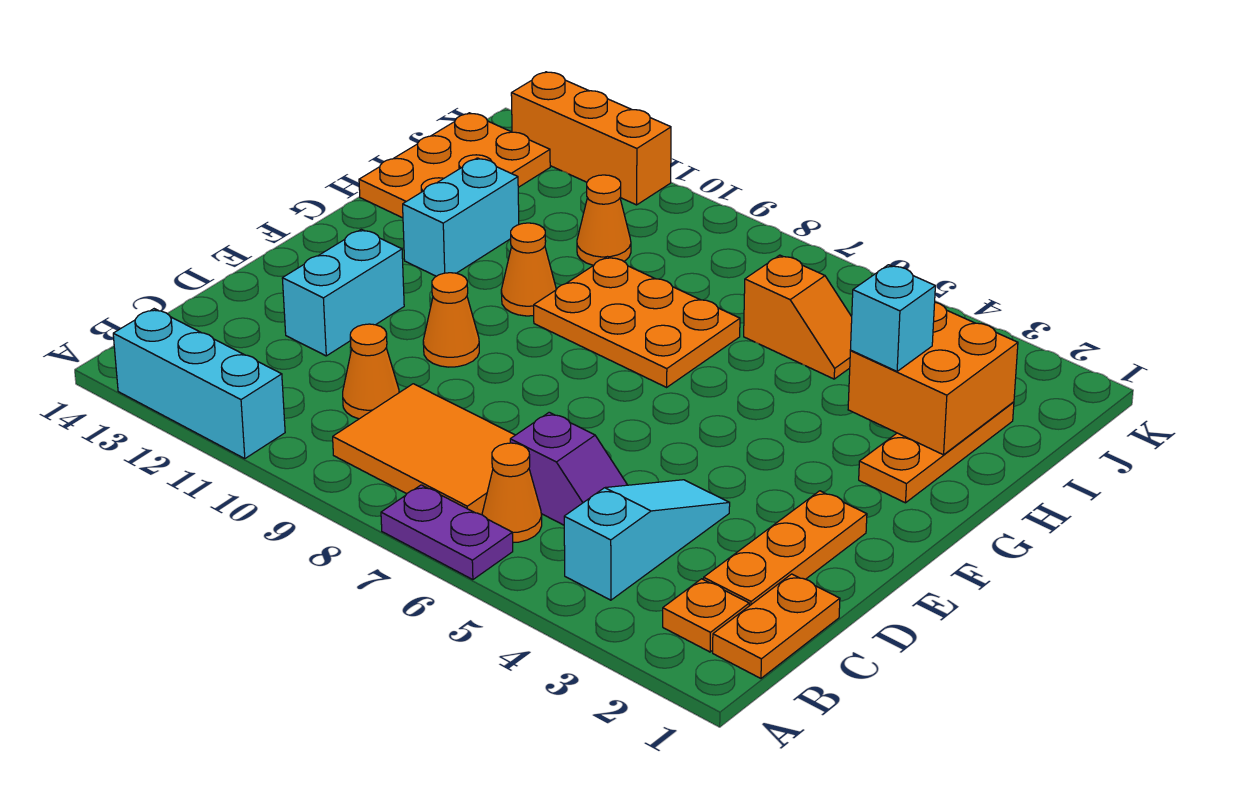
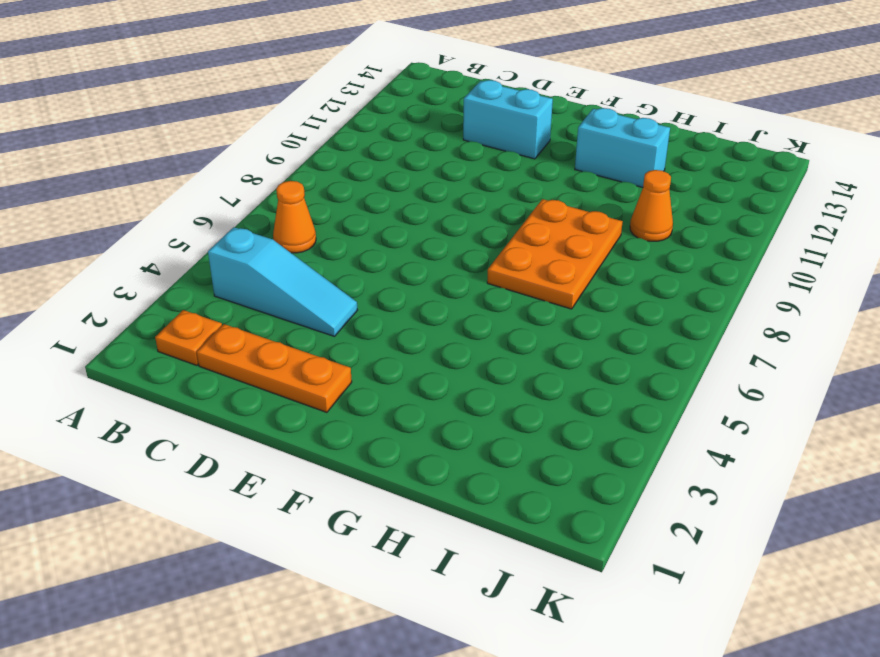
none -> purple 1x2 plate [381,485,513,580]
none -> cyan 1x3 brick [113,309,285,459]
none -> orange 1x2 plate [713,574,840,678]

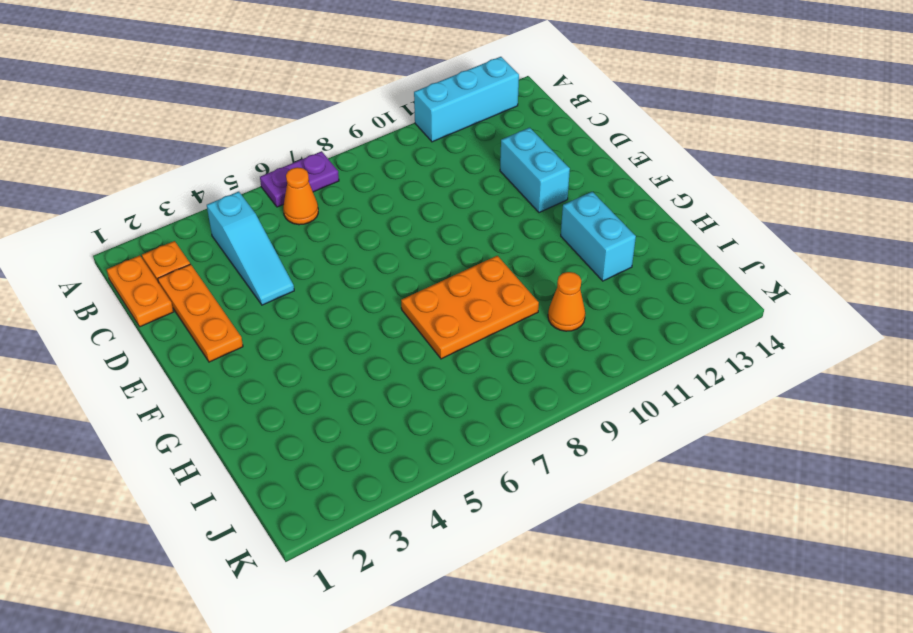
none -> orange 2x3 tile [333,384,515,515]
none -> purple 1x2 slope [510,412,627,525]
none -> orange 1x1 cone [343,324,399,419]

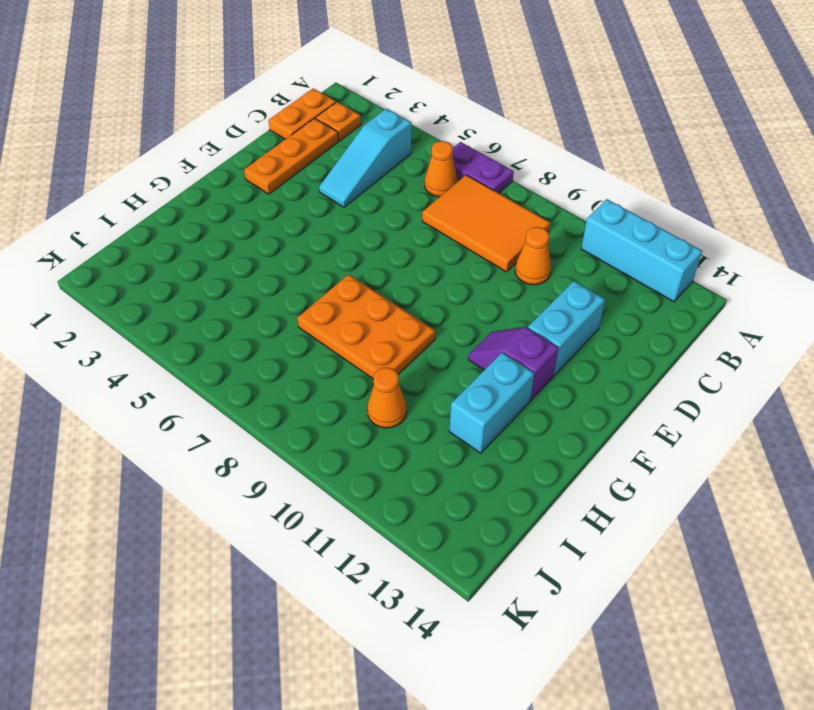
purple 1x2 slope [468,327,559,400] -> purple 1x2 slope moved to [510,412,627,525]
none -> orange 1x1 cone [423,273,479,367]
none -> orange 1x3 plate [859,402,1014,503]
none -> orange 1x1 cone [501,223,556,316]

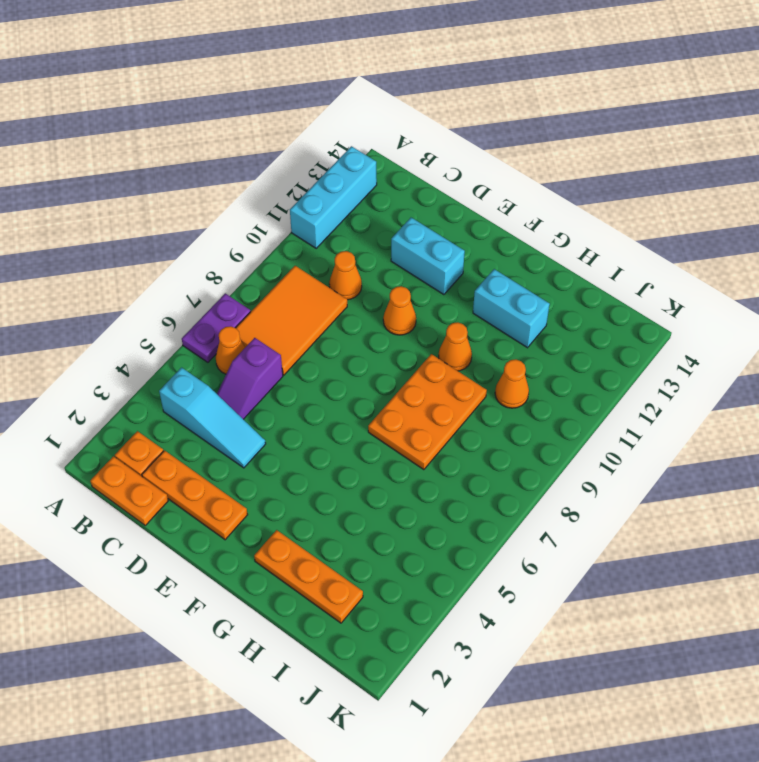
none -> orange 2x3 plate [359,113,550,218]
none -> orange 1x2 slope [744,255,852,379]
none -> orange 1x3 brick [511,72,671,205]

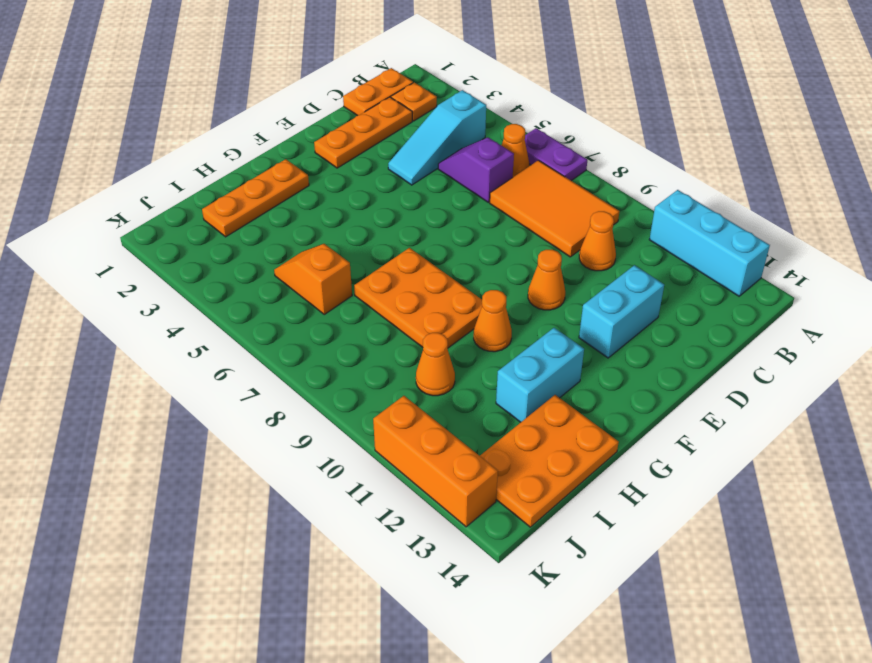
none -> orange 2x2 brick [848,302,1018,455]
none -> cyan 1x1 brick [850,265,935,371]

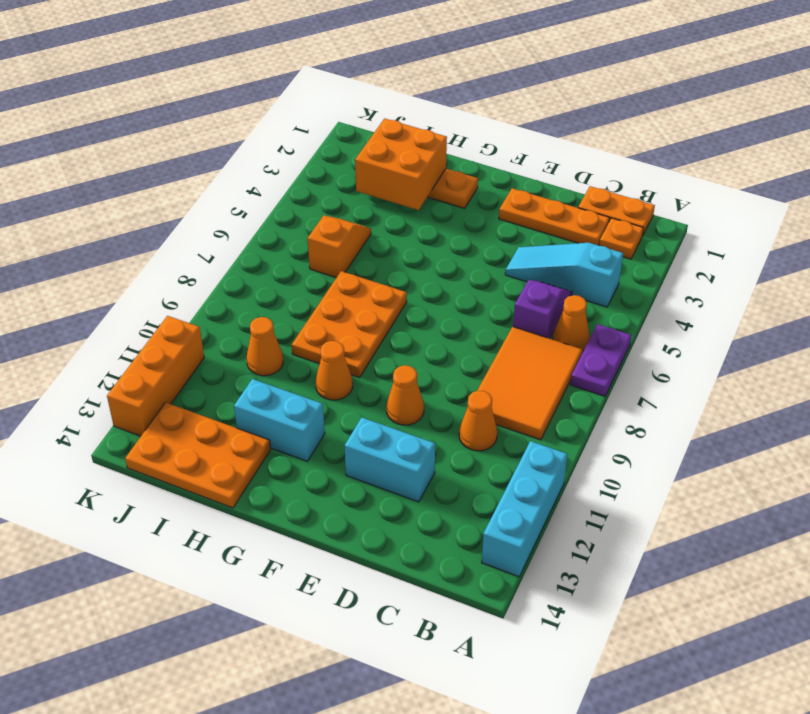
none -> cyan 1x1 brick [850,265,935,371]

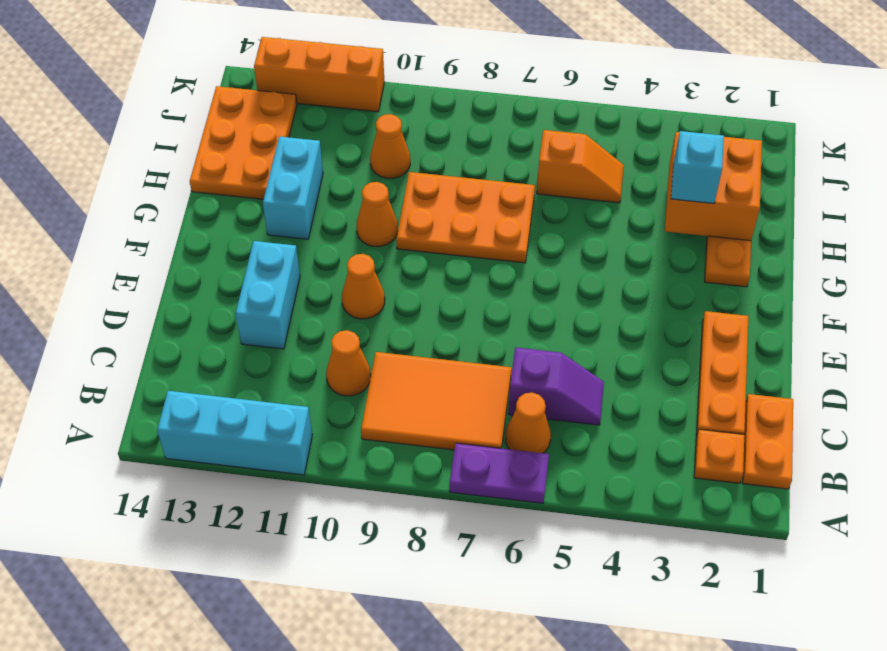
none -> cyan 1x3 slope [564,480,730,600]

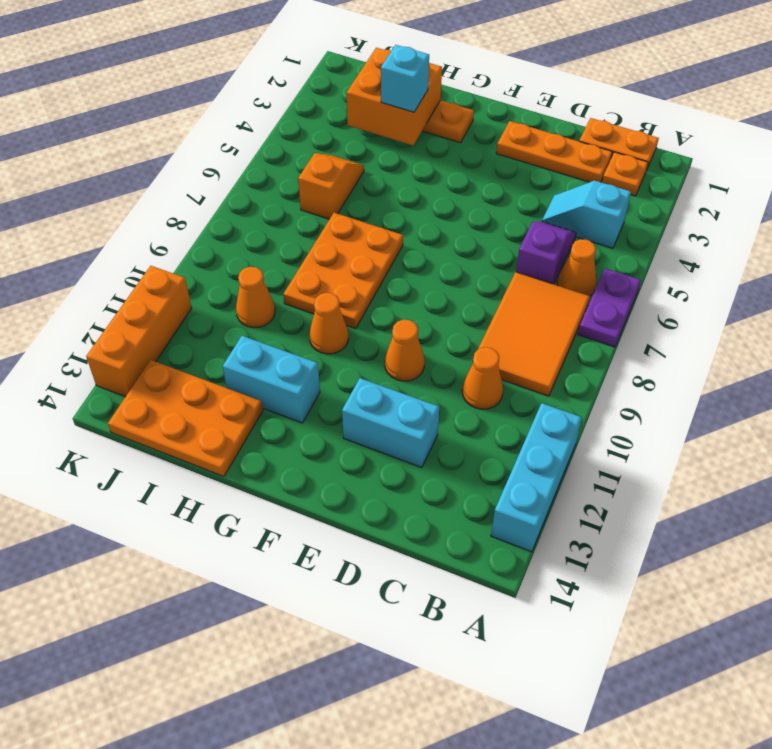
cyan 1x2 slope [542,181,631,248] -> cyan 1x3 slope [564,480,730,600]

